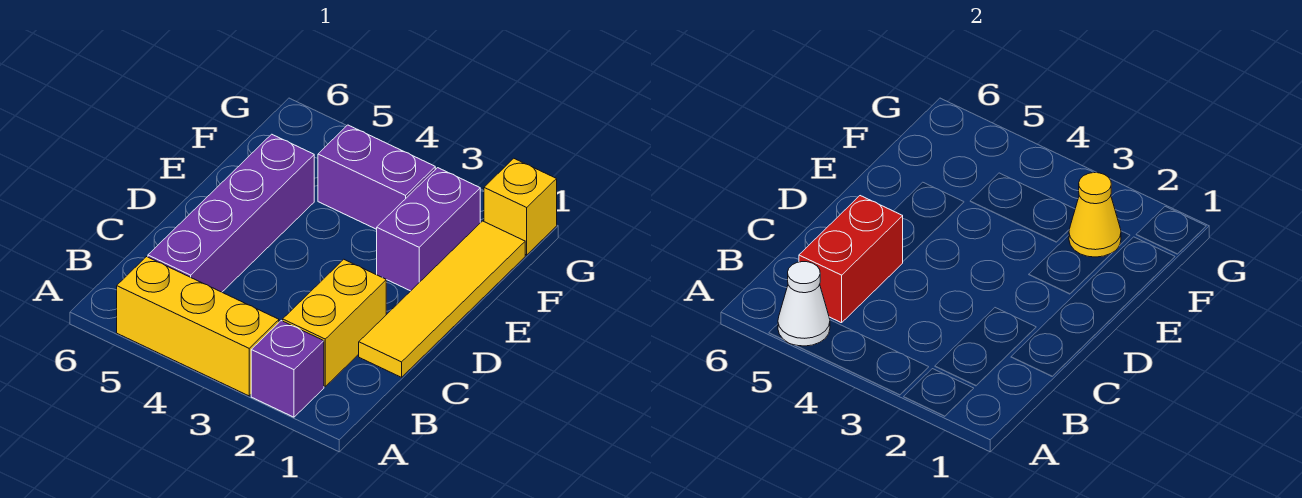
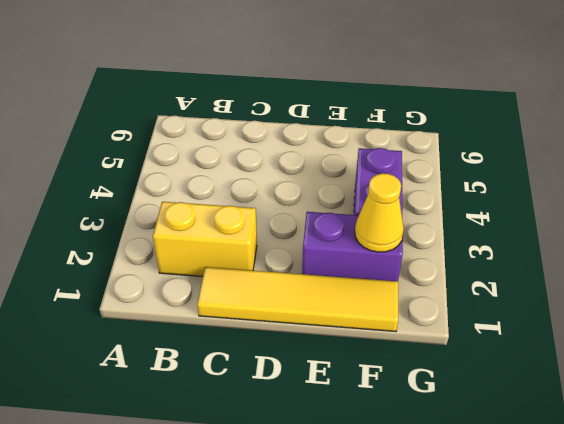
none -> purple 1x1 brick [251,321,324,417]
none -> yellow 1x3 brick [117,257,279,396]

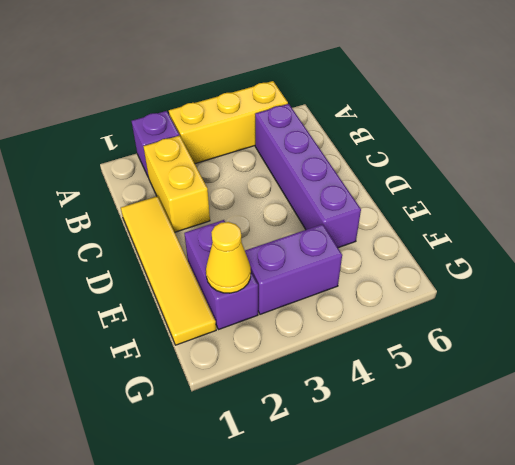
none -> yellow 1x1 brick [484,159,557,255]
none -> white 1x1 cone [778,262,830,346]

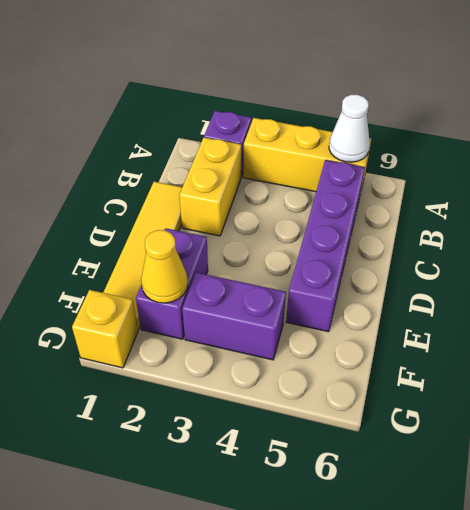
none -> red 1x2 brick [799,196,903,323]

